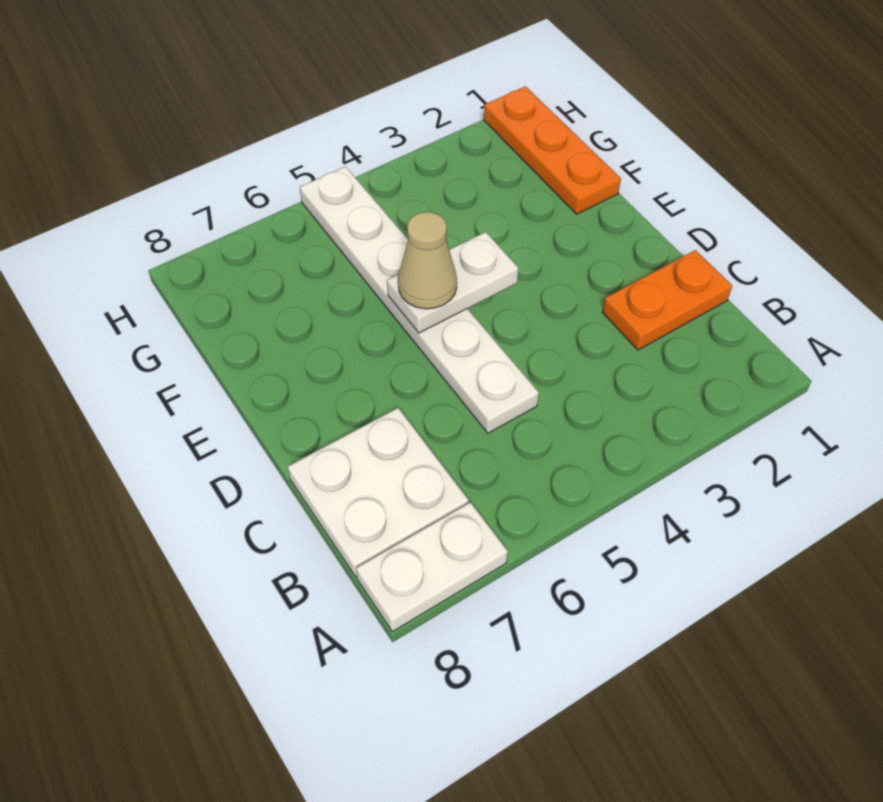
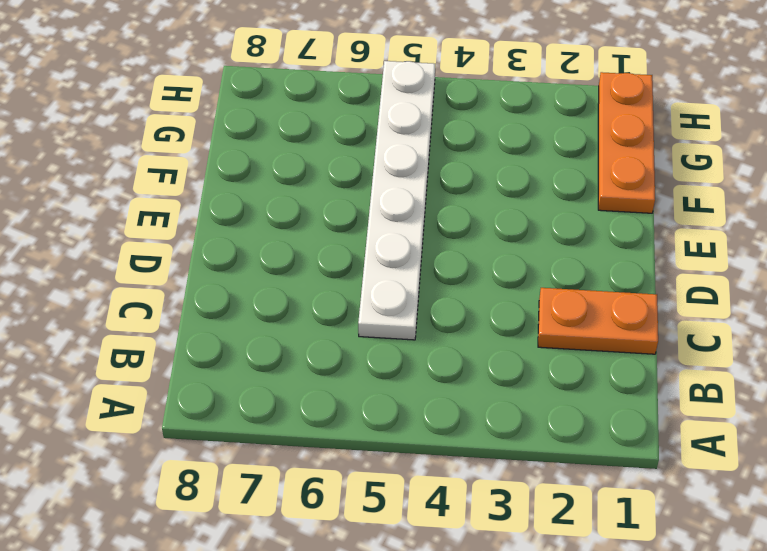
none -> white 1x2 plate [356,502,508,632]
none -> white 2x2 plate [288,408,469,577]

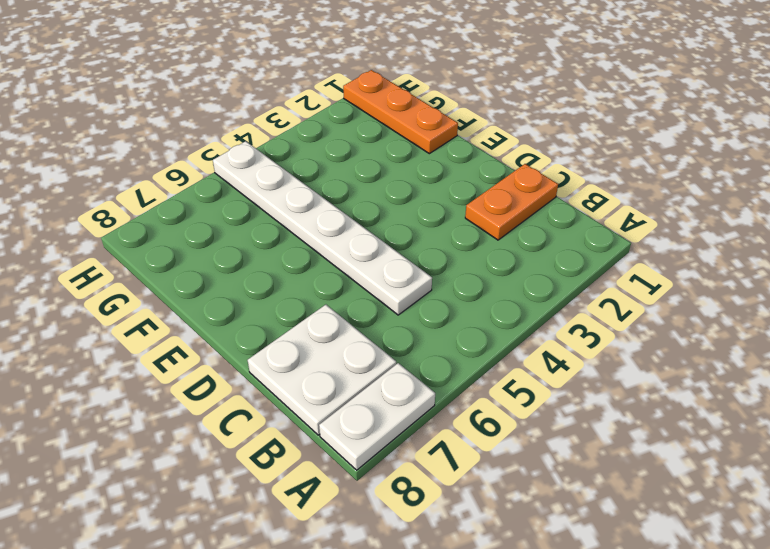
none -> white 1x2 plate [387,232,518,333]
none -> tan 1x1 cone [398,212,457,309]

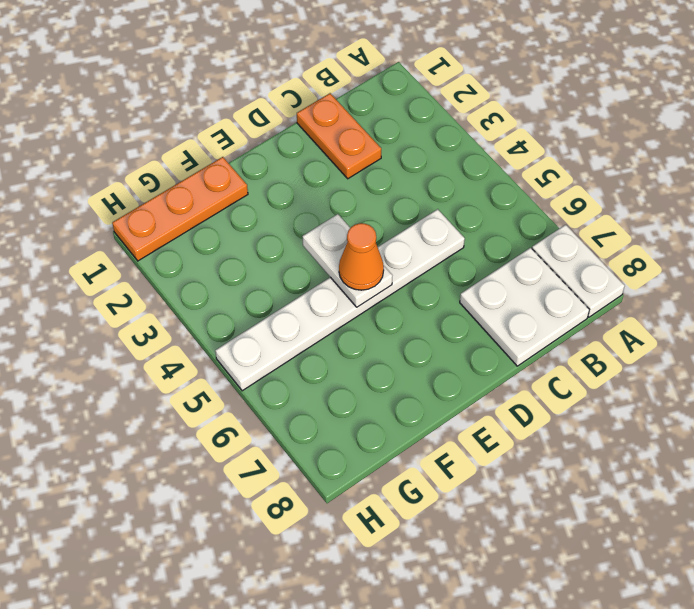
orange 1x1 cone [339,223,384,290] -> tan 1x1 cone [398,212,457,309]

